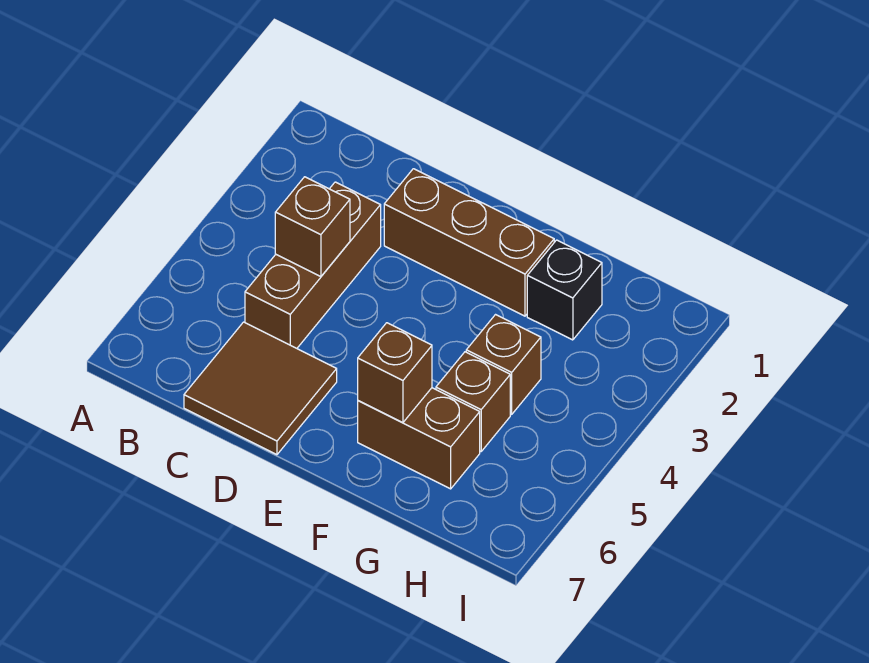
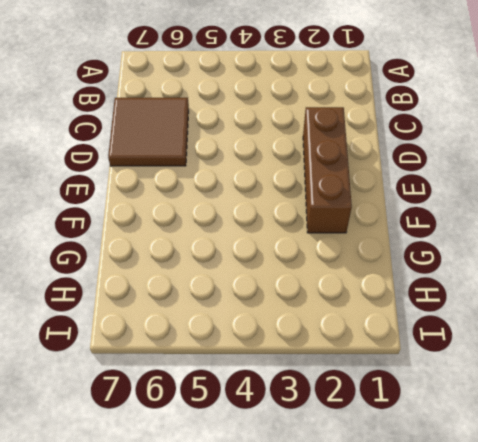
none -> brown 1x3 brick [245,182,381,348]
none -> brown 1x2 brick [358,388,480,489]

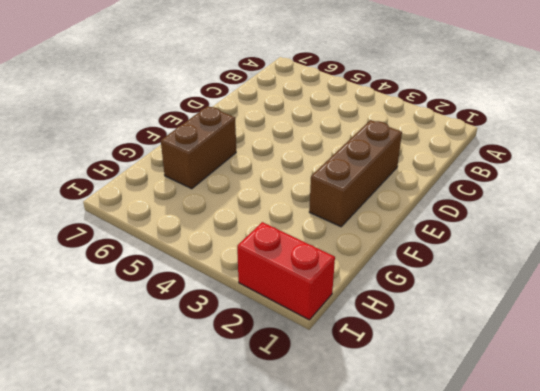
red 1x2 brick [237,222,335,320] -> none
none -> brown 1x3 brick [245,182,381,348]
none -> brown 2x2 tile [184,322,337,455]

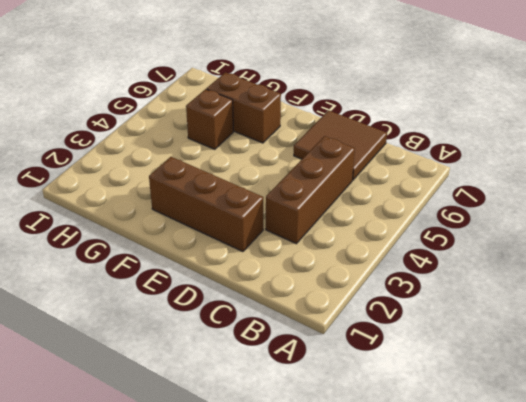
none -> black 1x1 brick [527,240,602,340]
none -> brown 1x1 brick [466,315,541,414]

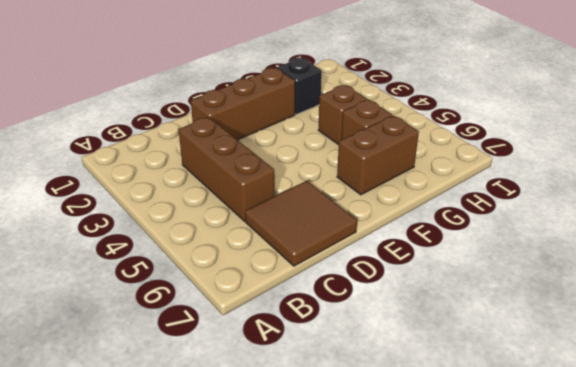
none -> brown 1x1 brick [275,177,350,277]
none -> brown 1x1 brick [358,323,432,423]

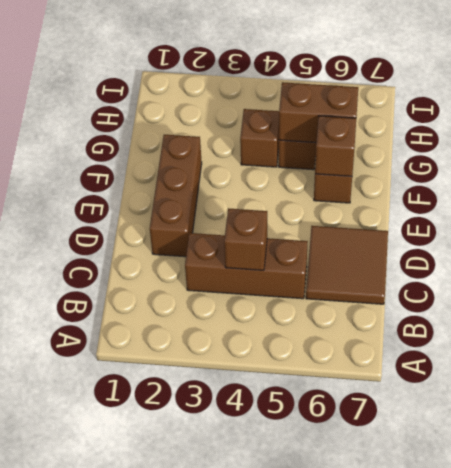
brown 1x2 brick [279,82,358,143] -> none
none -> black 1x1 brick [527,240,602,340]

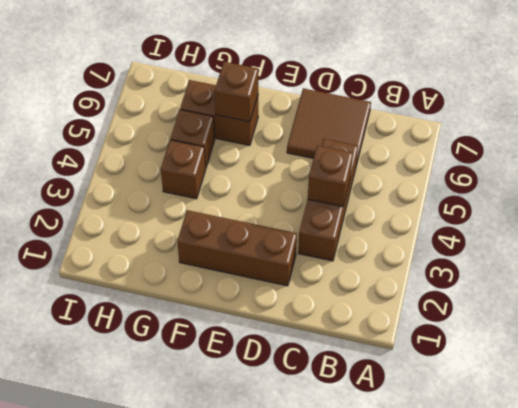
none -> black 1x1 brick [527,240,602,340]

